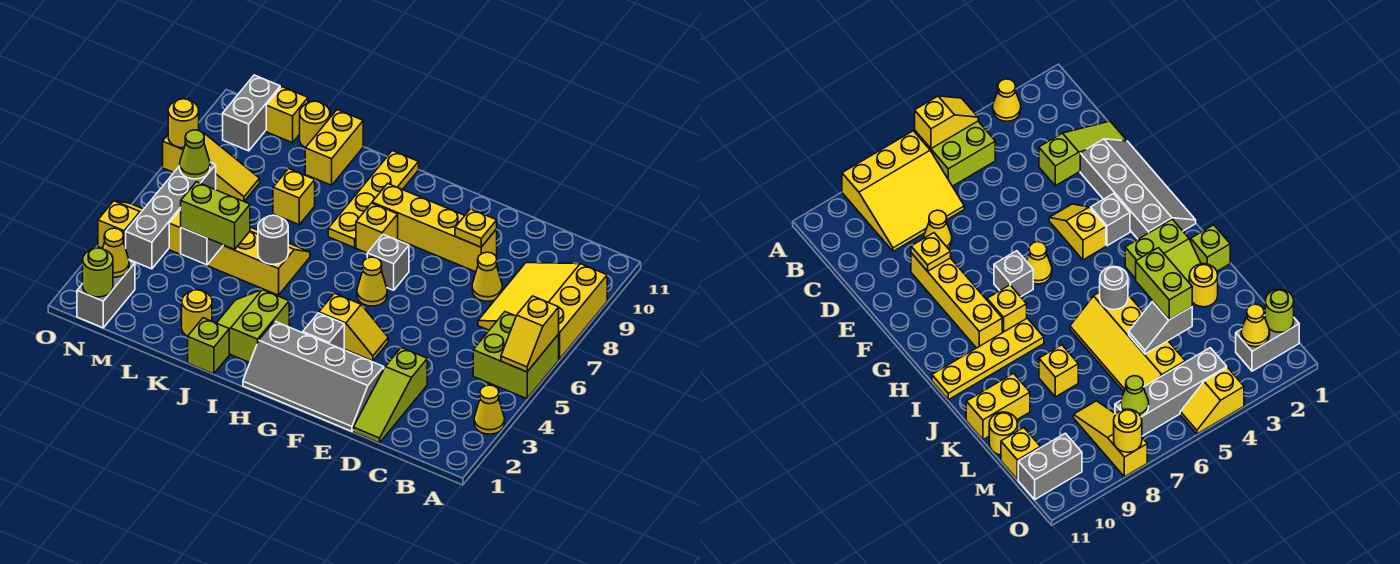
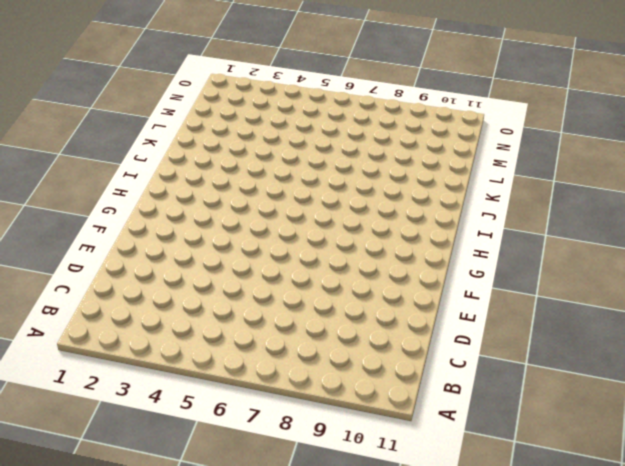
none -> yellow 1x1 cone [474,385,505,434]
none -> lime 2x2 brick [473,312,559,399]
none -> yellow 3x3 slope [478,263,607,359]
none -> lime 1x3 slope [353,348,427,443]

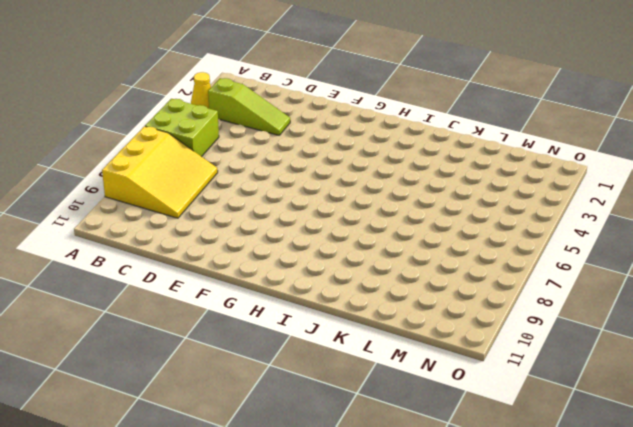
lime 1x3 slope [208,78,290,135] -> lime 1x3 slope turned to [353,348,427,443]
none -> yellow 1x1 cone [472,252,502,301]
none -> grey 2x4 slope [243,321,384,431]
none -> yellow 1x4 brick [372,183,497,272]
none -> yellow 1x2 slope [319,293,388,361]

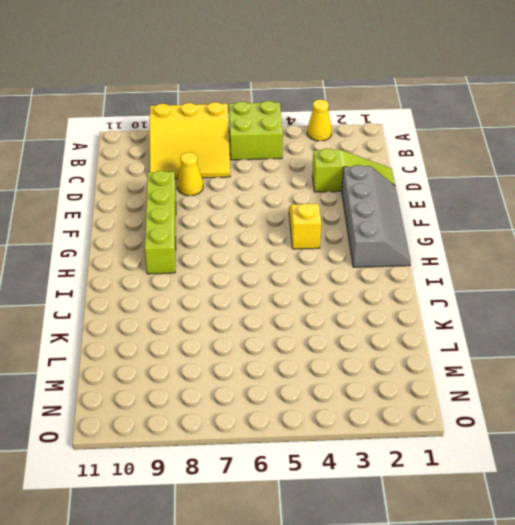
lime 1x4 brick [145,171,176,274] -> yellow 1x4 brick [372,183,497,272]
none -> grey 1x1 brick [303,313,344,350]
none -> yellow 1x1 cone [357,257,387,306]
none -> grey 1x1 brick [367,234,409,290]
none -> yellow 1x1 brick [356,203,398,253]

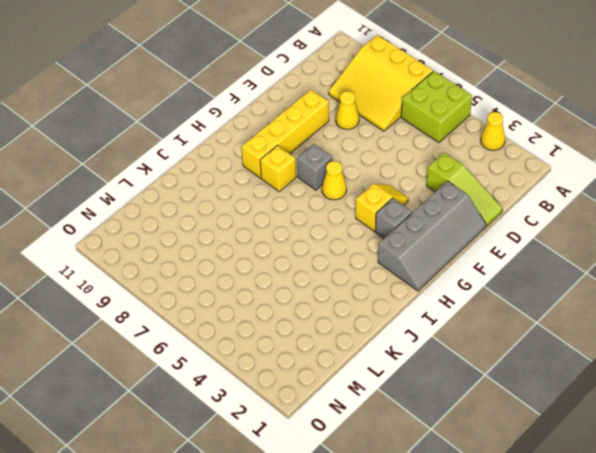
none -> lime 2x2 slope [217,290,289,363]
none -> yellow 1x4 plate [328,151,419,248]
none -> lime 1x1 brick [188,318,229,374]
none -> yellow 2x4 slope [169,210,310,295]

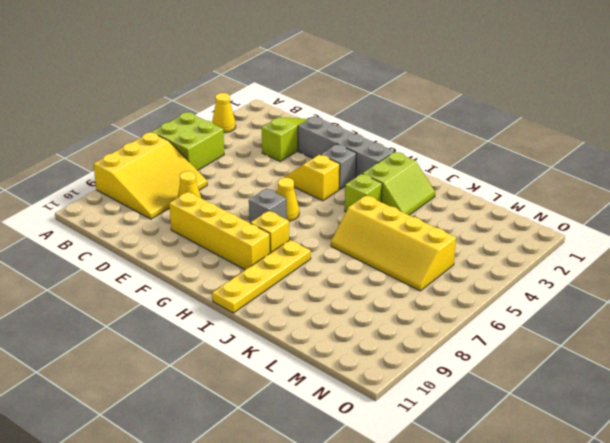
lime 1x1 brick [345,174,382,212] -> lime 1x1 brick moved to [188,318,229,374]
none -> yellow 1x1 round brick [182,290,212,336]
none -> yellow 1x1 brick [273,169,315,225]
none -> yellow 1x2 brick [305,110,363,185]
none -> yellow 1x1 round brick [300,101,330,148]

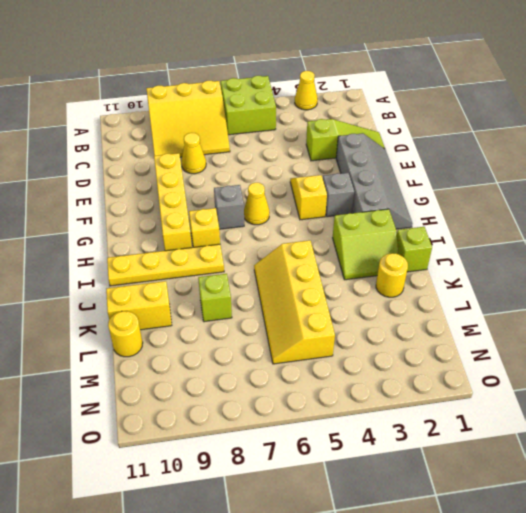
lime 1x1 brick [198,274,232,322] -> yellow 1x1 brick [273,169,315,225]
none -> yellow 1x3 slope [163,133,260,201]
none -> yellow 1x1 brick [266,87,308,143]
none -> grey 1x2 brick [77,261,135,328]
none -> grey 1x4 brick [126,162,216,269]

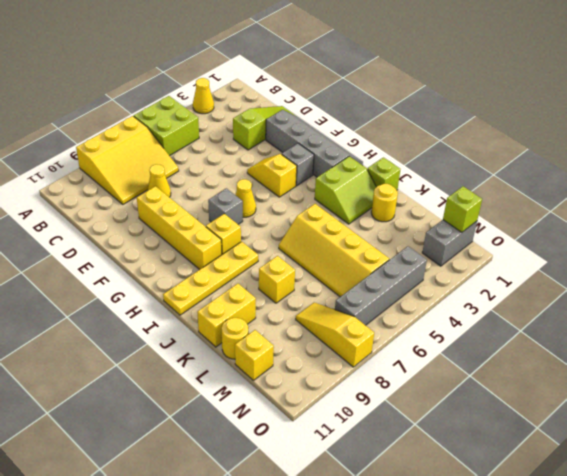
lime 1x1 brick [443,186,482,232] -> lime 1x1 round brick [83,248,113,297]
none -> grey 1x2 brick [223,75,280,151]
none -> yellow 1x2 slope [98,201,144,248]
none -> yellow 1x2 slope [501,296,559,372]
none -> yellow 1x1 plate [455,209,497,247]

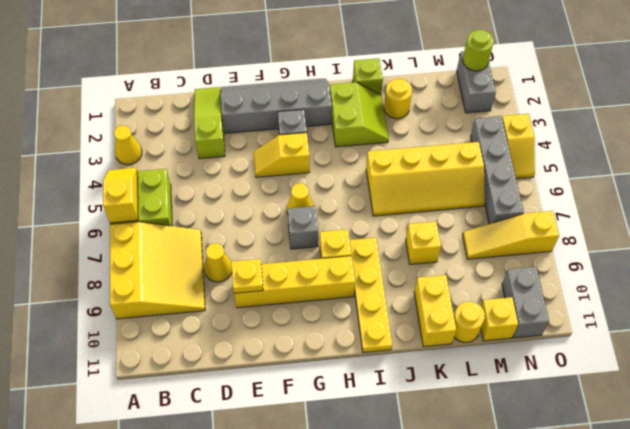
none -> grey 1x1 round brick [258,215,288,264]
none -> grey 1x2 slope [181,228,223,265]
none -> yellow 1x1 cone [102,228,129,277]
none -> lime 1x1 cone [180,130,210,179]

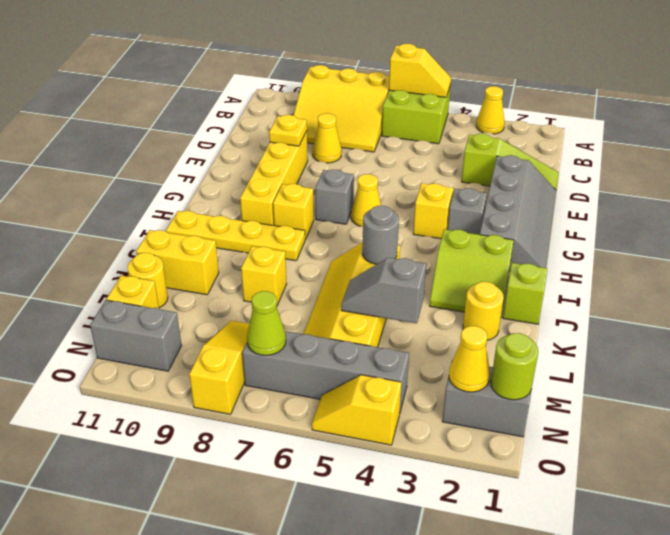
none -> yellow 1x1 round brick [168,99,199,148]
none -> lime 1x2 brick [181,182,250,249]

